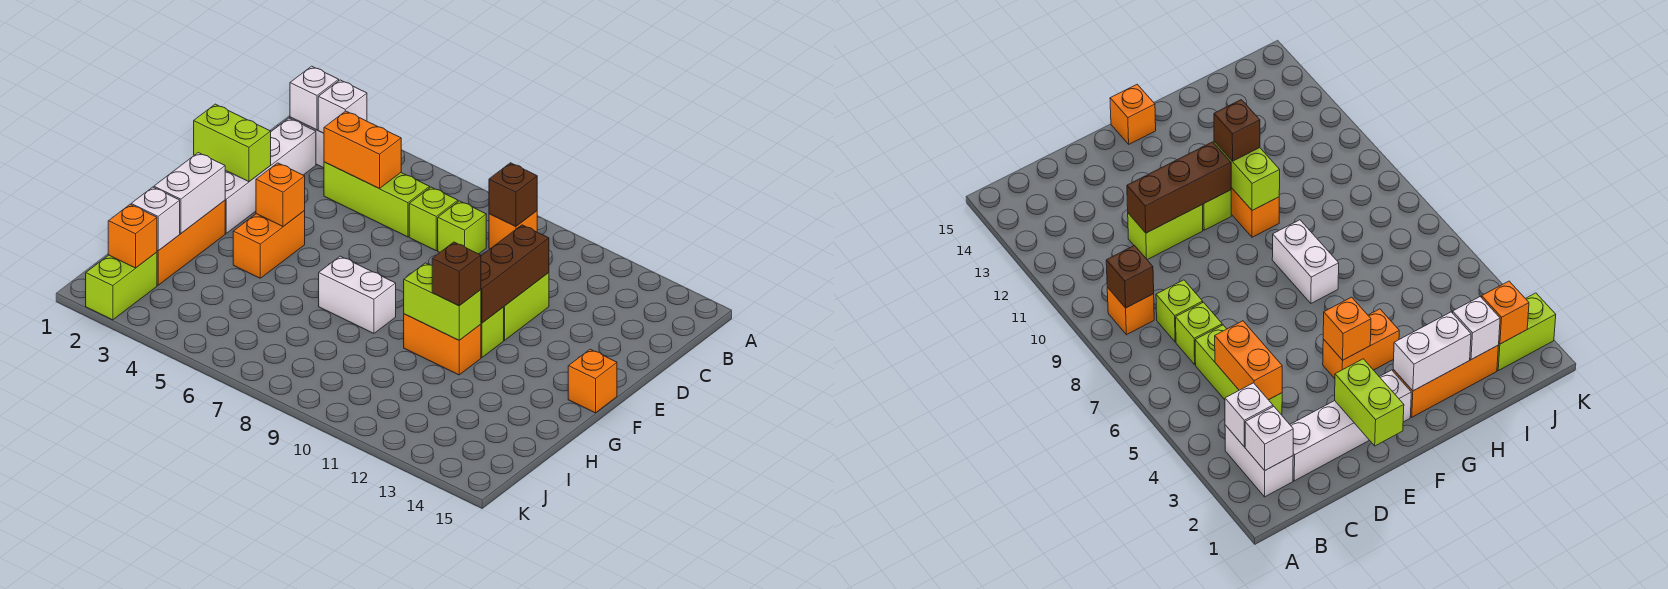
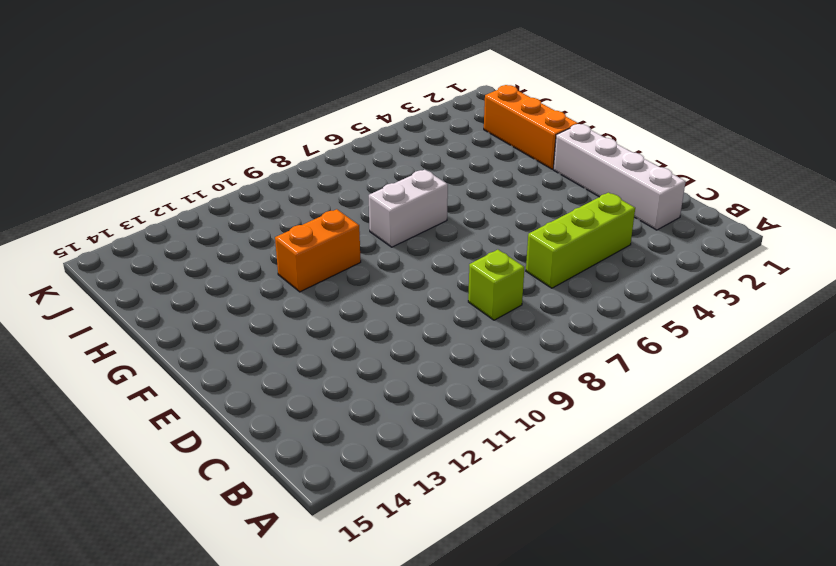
none -> white 1x2 brick [1225,425,1293,497]
none -> orange 1x1 brick [489,211,537,249]
none -> lime 1x1 brick [409,187,458,251]

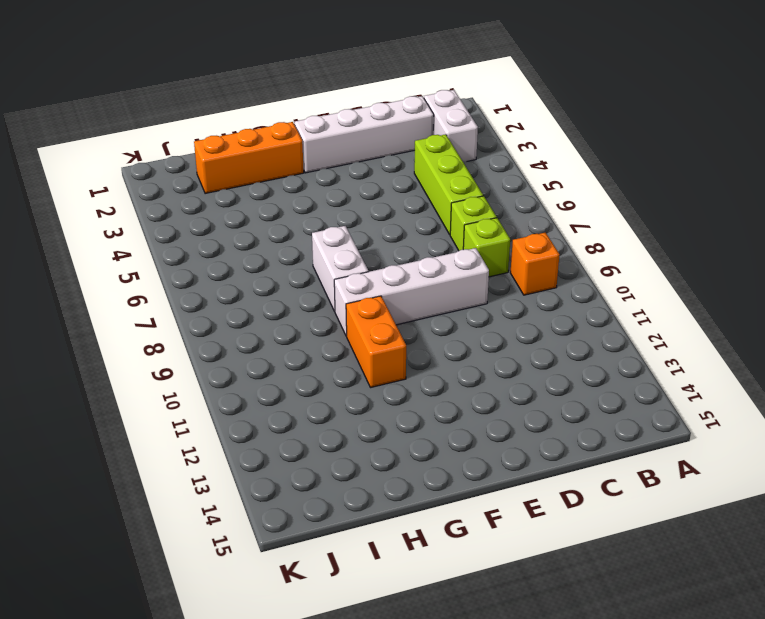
white 1x4 brick [334,248,489,336] -> none
none -> lime 1x2 brick [504,273,549,340]
none -> orange 1x2 brick [233,211,305,278]
none -> lime 1x1 brick [481,307,504,358]

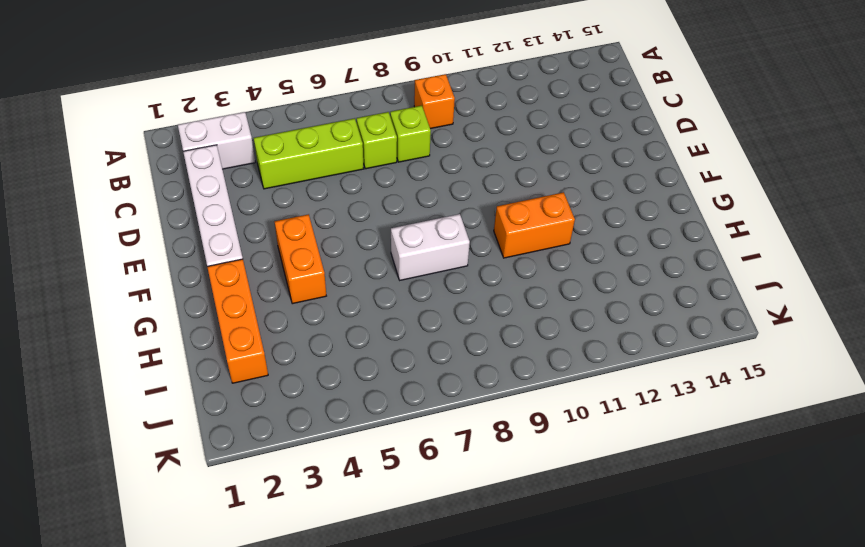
none -> lime 1x2 brick [504,273,549,340]
none -> lime 1x1 brick [481,307,504,358]
none -> orange 1x1 brick [568,349,617,413]

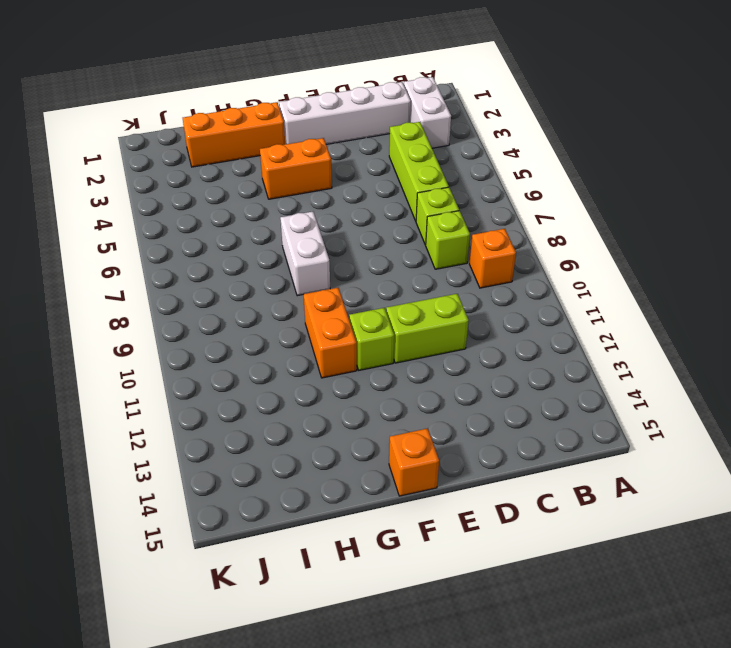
none -> lime 1x2 brick [86,252,157,320]
none -> white 1x1 brick [290,66,339,130]
none -> white 1x1 brick [318,80,367,133]

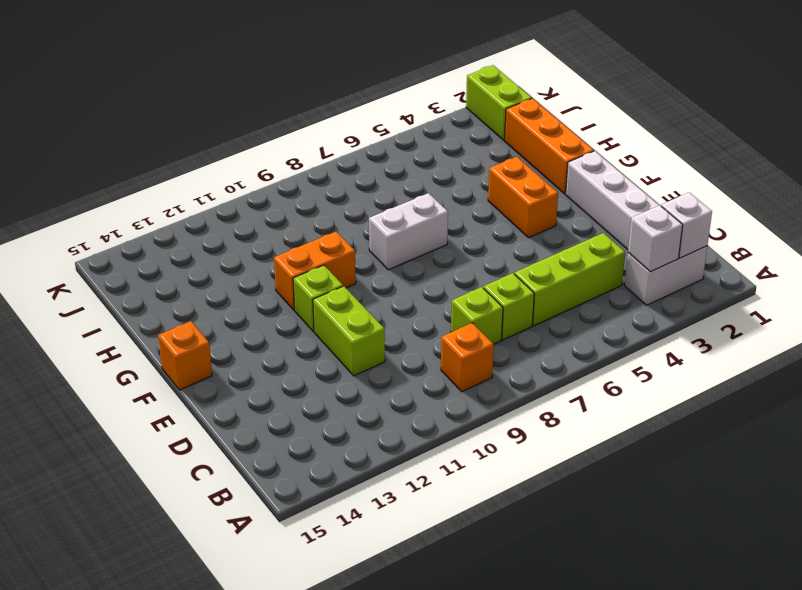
none -> brown 1x1 brick [489,163,537,227]
none -> orange 1x2 brick [324,111,401,188]
none -> brown 1x3 brick [481,225,549,323]

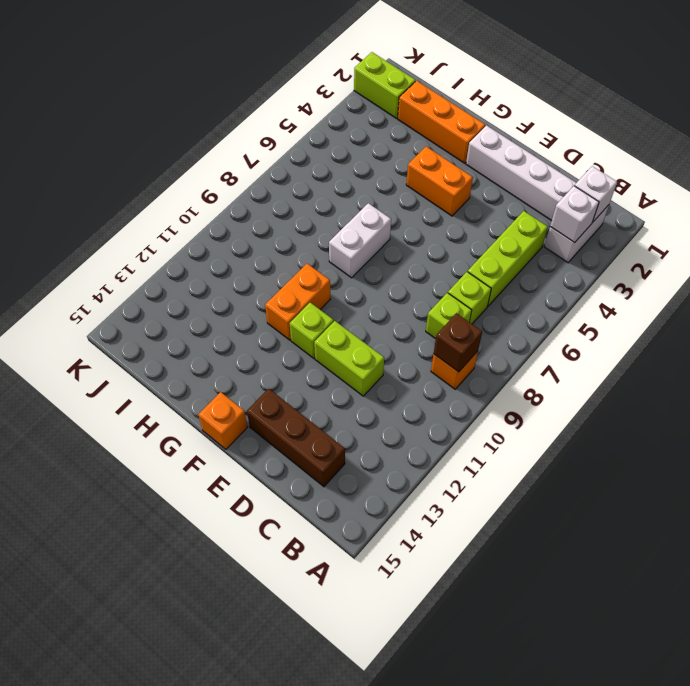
brown 1x3 brick [247,389,345,487] -> brown 1x3 brick moved to [481,225,549,323]
none -> orange 1x2 brick [324,111,401,188]
none -> lime 1x2 brick [194,104,271,182]
none -> orange 1x1 brick [256,163,305,226]

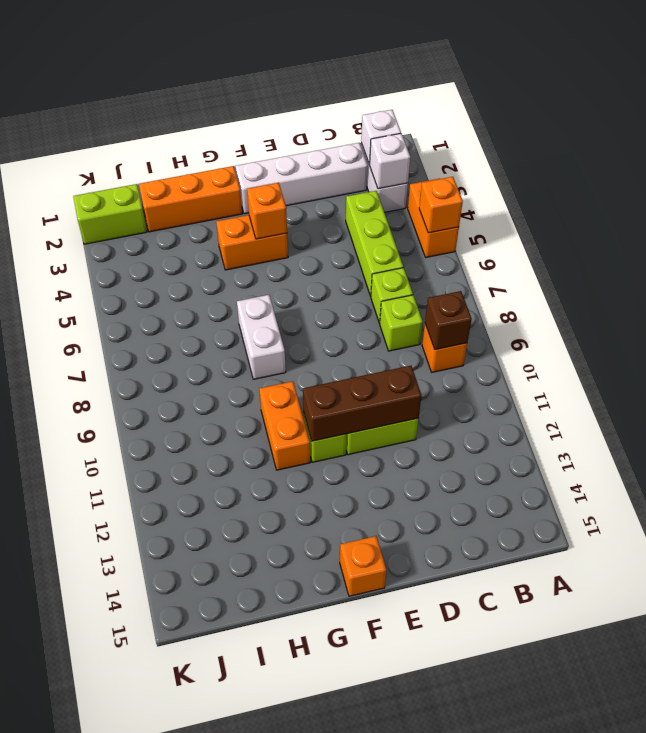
orange 1x2 brick [408,178,459,257] -> orange 1x2 brick moved to [324,111,401,188]
orange 1x1 brick [419,177,463,233] -> orange 1x1 brick moved to [108,204,157,268]
none -> lime 1x2 brick [194,104,271,182]
none -> white 1x2 brick [154,153,225,233]
none -> lime 1x2 brick [404,263,481,340]

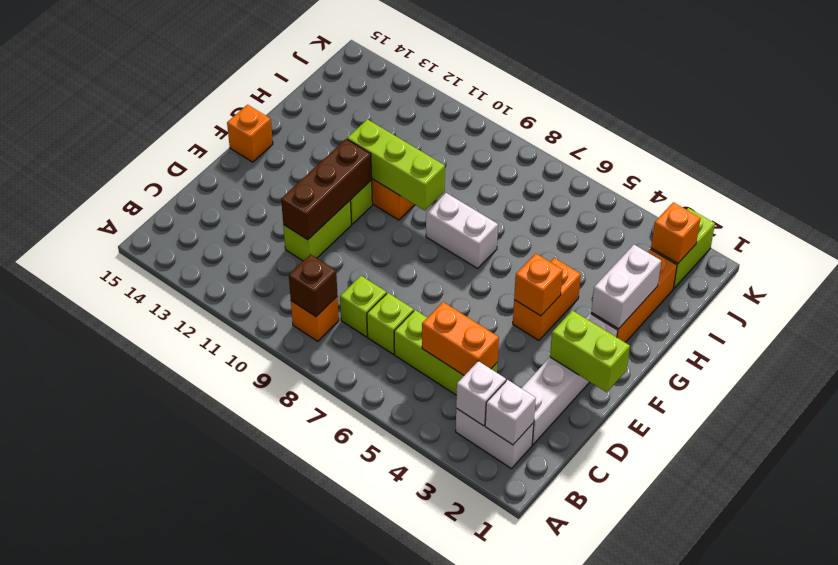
lime 1x3 brick [347,119,445,211] -> lime 1x2 brick [404,263,481,340]
none -> white 1x1 brick [131,187,180,251]
none -> brown 1x1 brick [432,242,481,306]

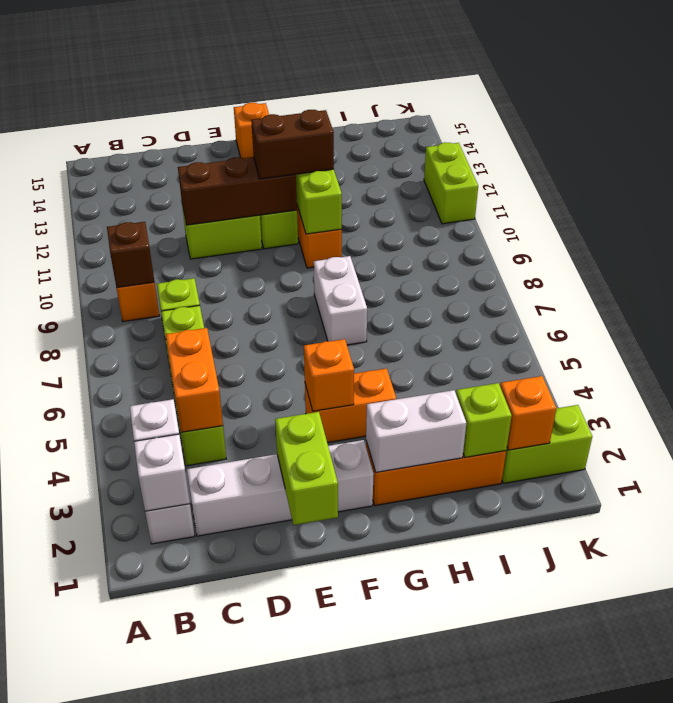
brown 1x2 brick [251,110,334,179] -> brown 1x1 brick [432,242,481,306]
lime 1x1 brick [456,383,512,457] -> white 1x1 brick [131,187,180,251]
lime 1x2 brick [424,142,478,224] -> none

